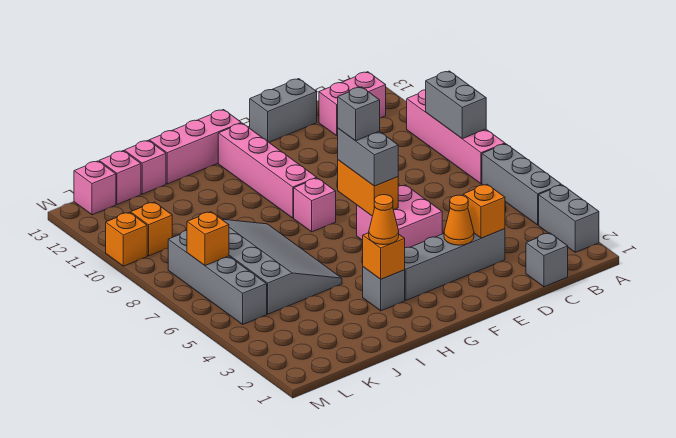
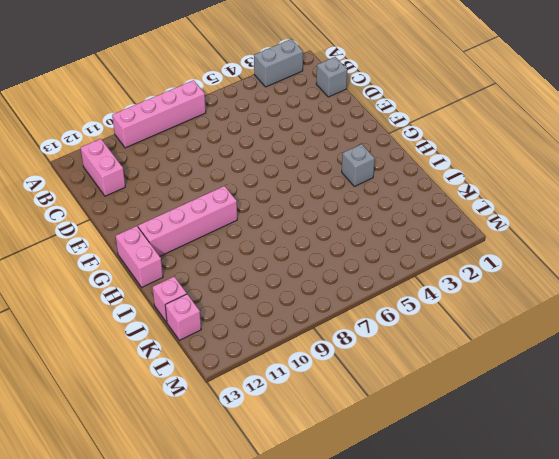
pink 1x2 brick [116,226,163,287] -> pink 1x3 brick [149,110,241,184]
none -> grey 1x3 brick [482,144,561,225]
none -> grey 1x4 brick [405,229,505,300]
none -> grey 1x2 brick [250,79,317,142]

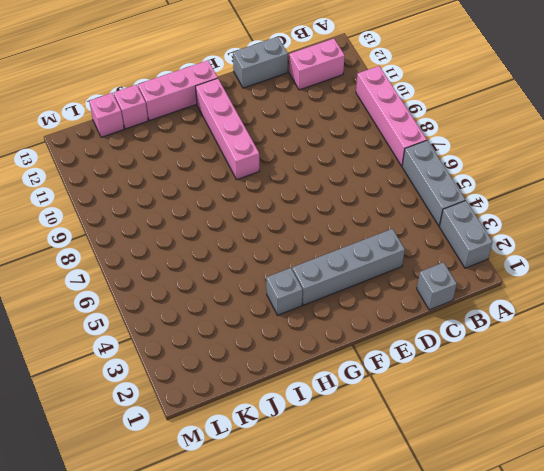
none -> pink 2x2 brick [357,185,442,248]
none -> pink 1x1 brick [294,178,336,232]
none -> grey 3x4 slope [222,219,342,314]

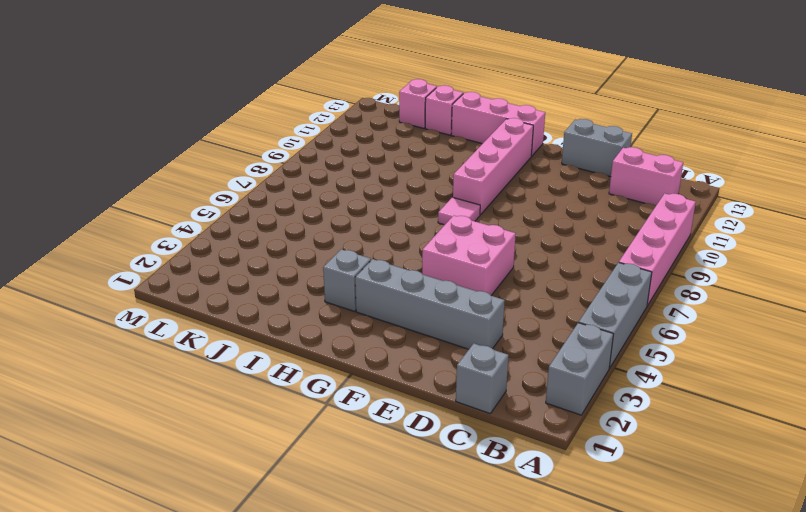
pink 1x1 tile [438,197,480,225] -> pink 1x1 brick [294,178,336,232]
none -> grey 3x4 slope [222,219,342,314]
none -> grey 1x4 brick [168,231,267,324]
none -> orange 1x1 brick [131,202,172,256]

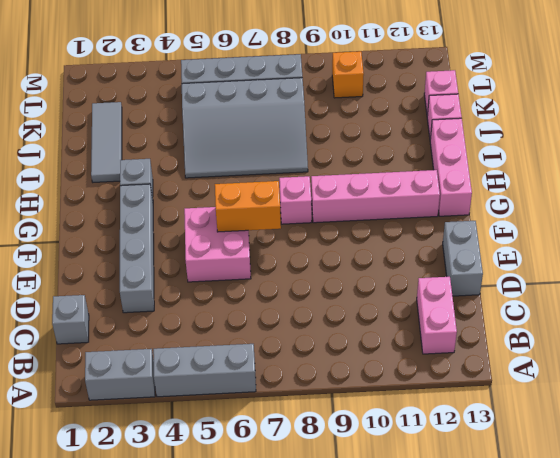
grey 1x3 tile [91,102,122,182] -> none
none -> pink 1x4 brick [407,90,505,184]
none -> pink 1x1 brick [74,161,116,215]
none -> orange 1x1 brick [106,212,147,266]

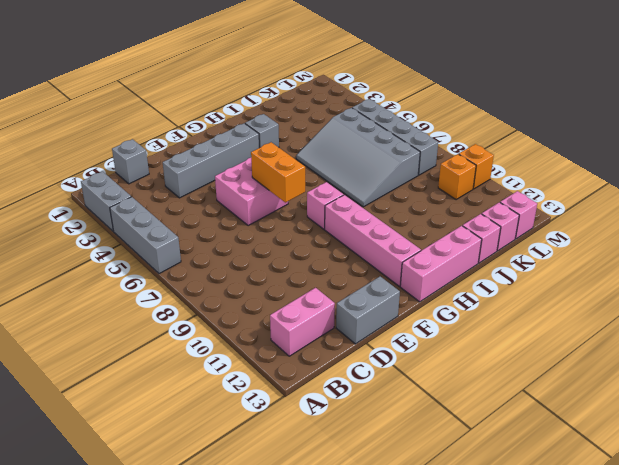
none -> pink 1x4 brick [407,90,505,184]
none -> grey 1x2 brick [426,71,486,139]
none -> orange 1x1 brick [463,184,505,238]

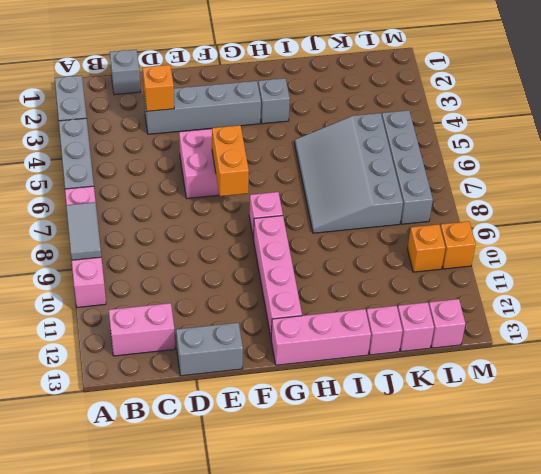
grey 1x2 tile [66,202,101,260] -> grey 1x2 brick [426,71,486,139]
none -> orange 1x1 cone [444,195,474,245]
none -> orange 1x1 brick [363,233,405,279]
none -> orange 1x1 brick [187,212,229,266]

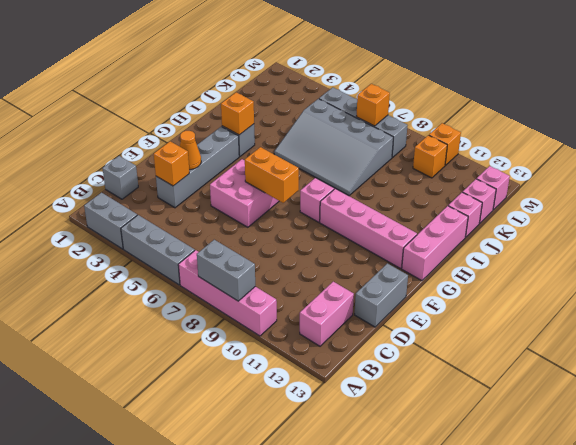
none -> grey 1x2 brick [338,129,398,186]
none -> orange 1x1 cone [369,195,399,245]
none -> grey 1x1 brick [338,87,380,141]

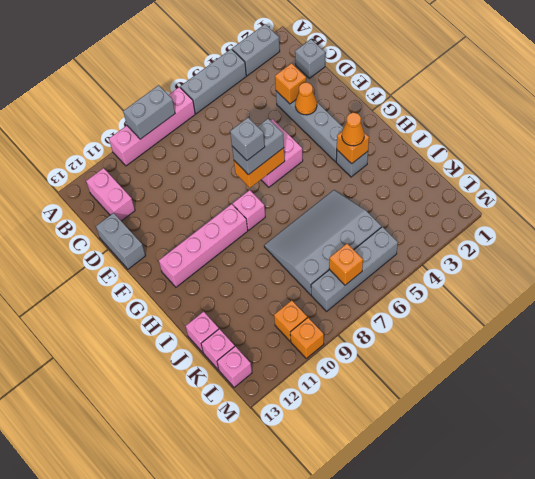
none -> pink 1x3 brick [149,110,241,184]

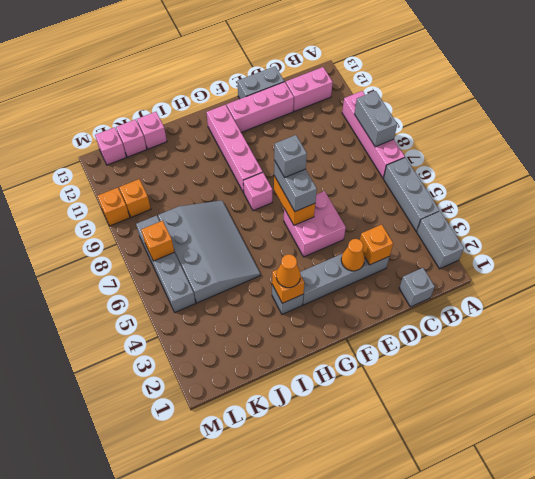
pink 1x3 brick [227,82,294,132] -> pink 1x3 brick moved to [149,110,241,184]

